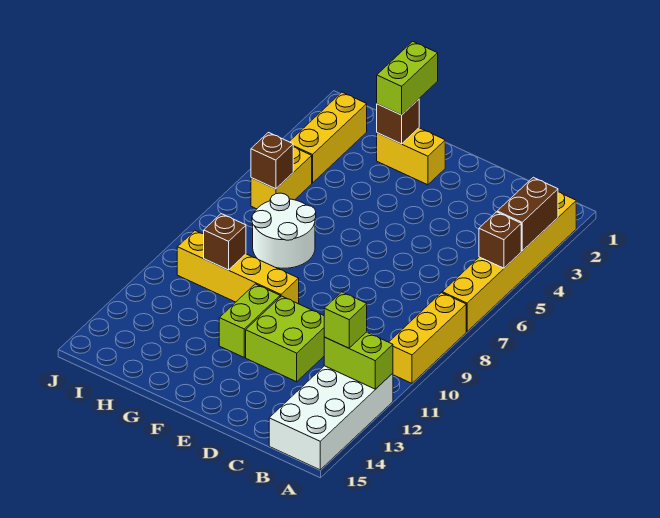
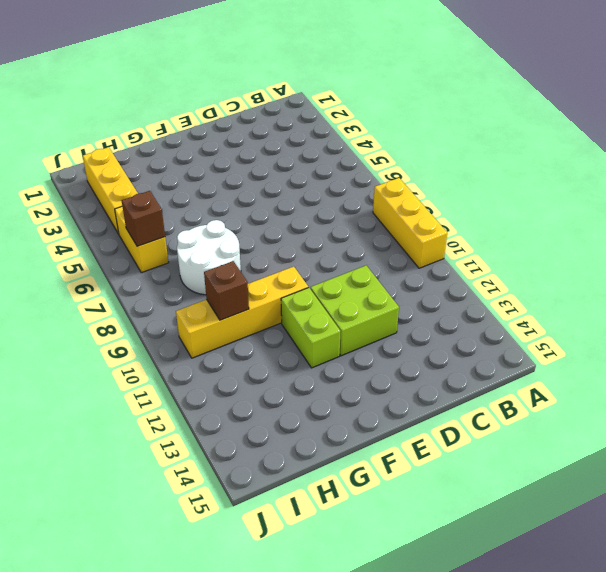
none -> yellow 1x6 brick [442,192,576,332]
none -> white 2x4 brick [269,366,393,470]
none -> yellow 1x2 brick [377,128,445,185]

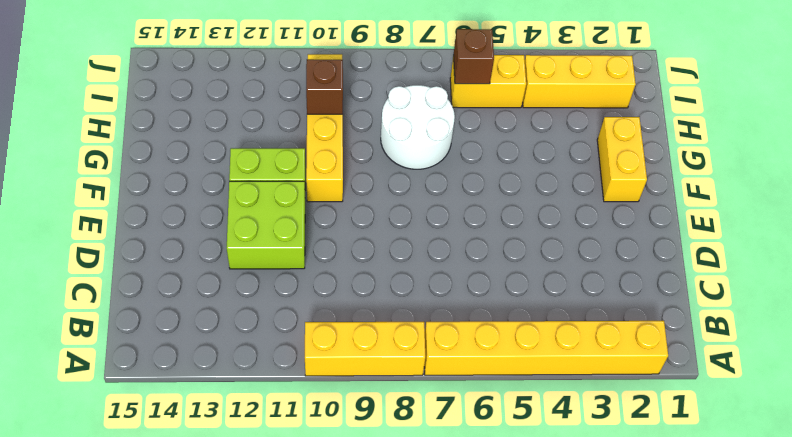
none -> white 2x4 brick [269,366,393,470]
none -> brown 1x2 brick [497,177,558,251]
none -> brown 1x1 brick [479,212,521,268]

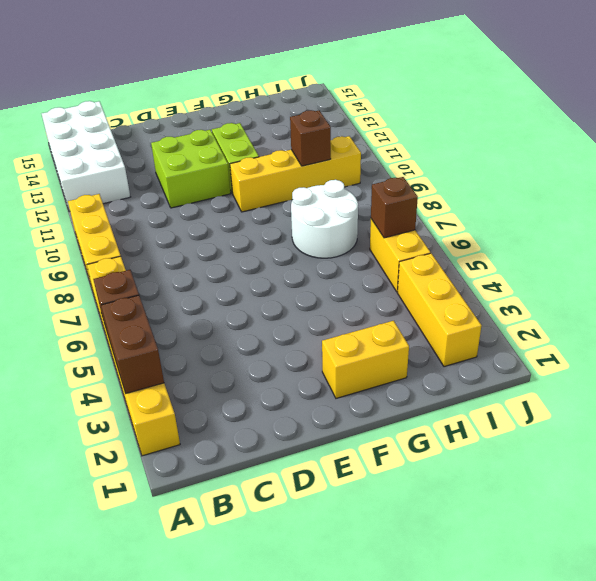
none -> lime 1x2 brick [324,332,393,389]
none -> brown 1x1 brick [377,99,419,144]
none -> lime 1x1 brick [324,292,367,348]

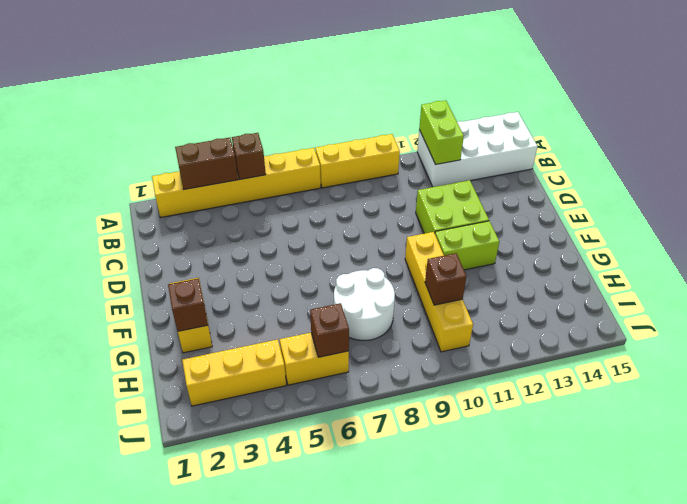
none -> lime 1x1 brick [324,292,367,348]
none -> lime 1x2 brick [377,41,438,115]

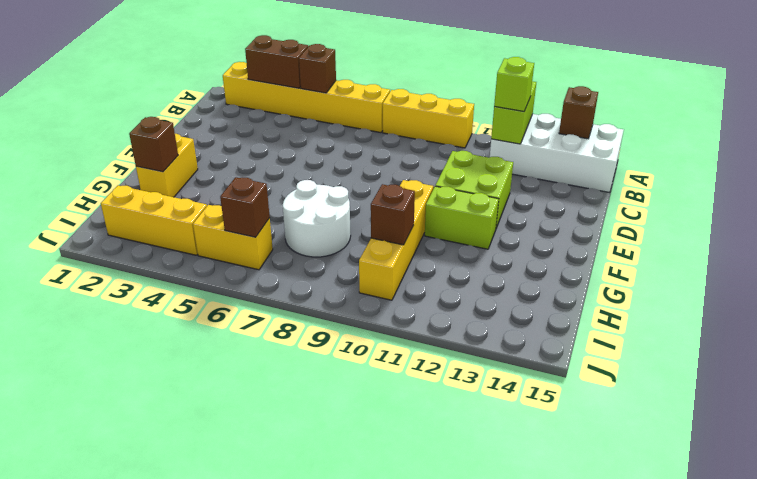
brown 1x1 brick [559,86,598,139] -> none
none -> lime 1x2 brick [377,41,438,115]

